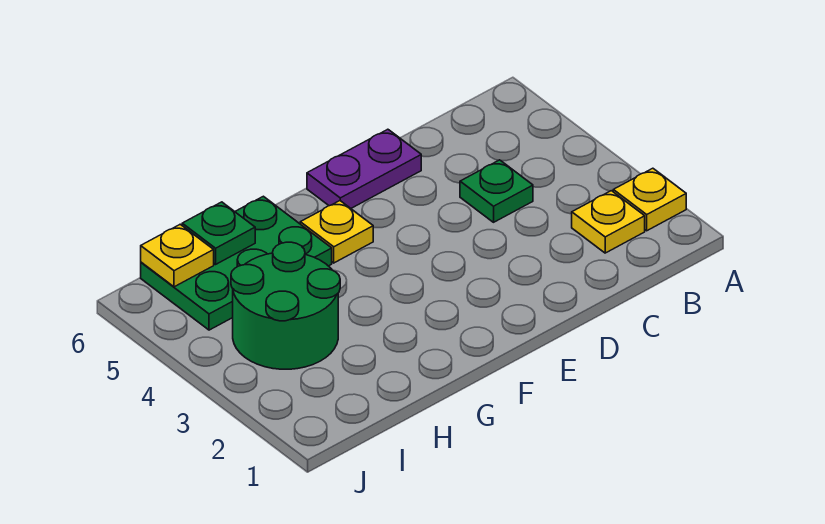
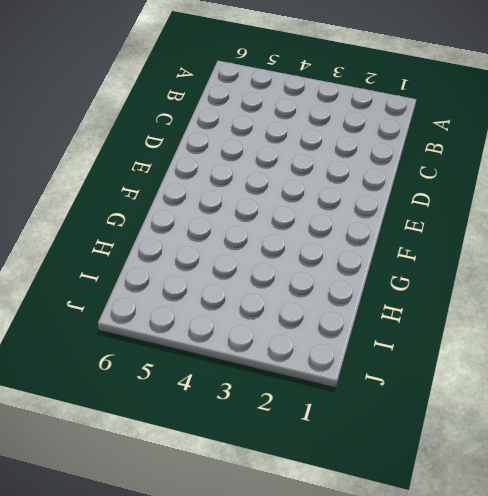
none -> yellow 1x1 plate [613,168,686,231]
none -> yellow 1x1 plate [572,191,645,253]

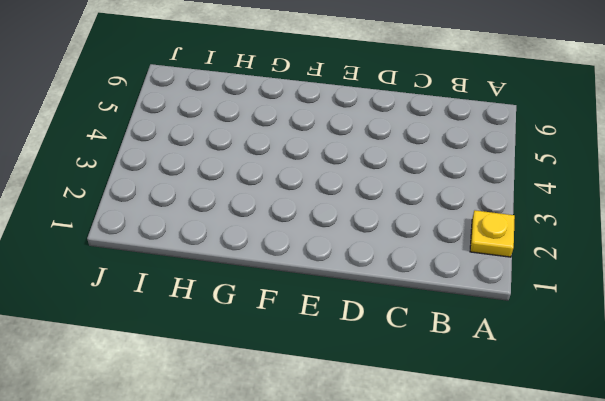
none -> yellow 1x1 plate [572,191,645,253]
none -> green 1x1 plate [460,160,533,222]

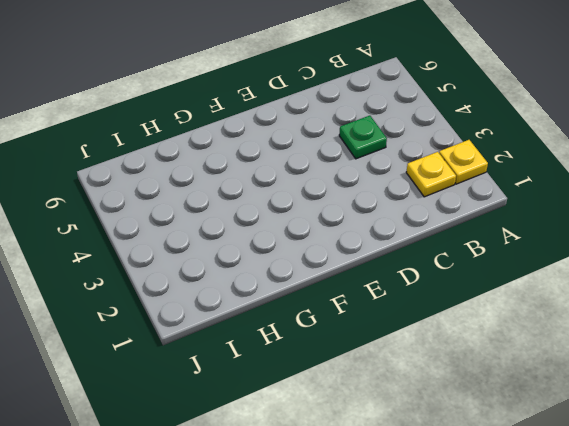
none -> purple 1x2 plate [307,129,421,208]
none -> yellow 1x1 plate [300,201,373,263]

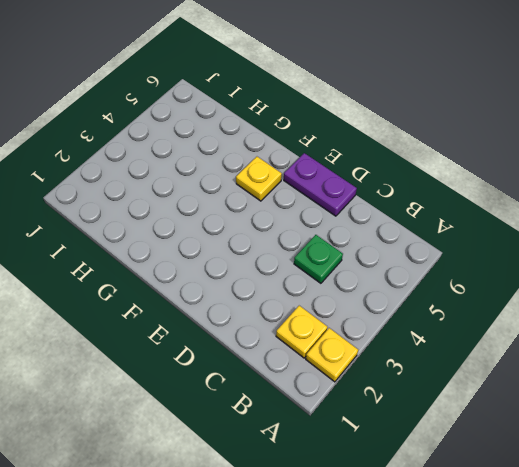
none -> green 2x3 plate [141,196,332,330]
none -> green 2x2 round brick [231,242,340,369]

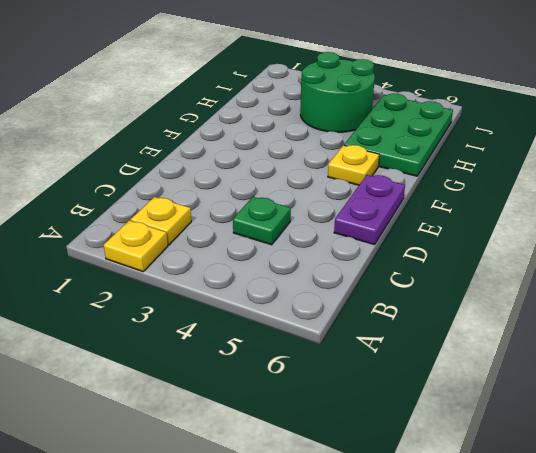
none -> green 1x1 plate [182,202,255,264]
none -> yellow 1x1 plate [141,224,214,287]

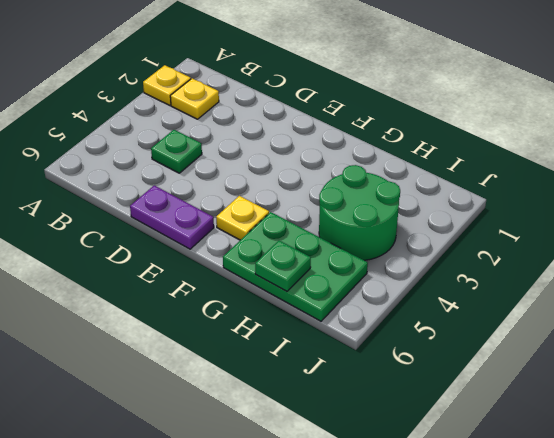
none -> yellow 1x1 plate [141,224,214,287]

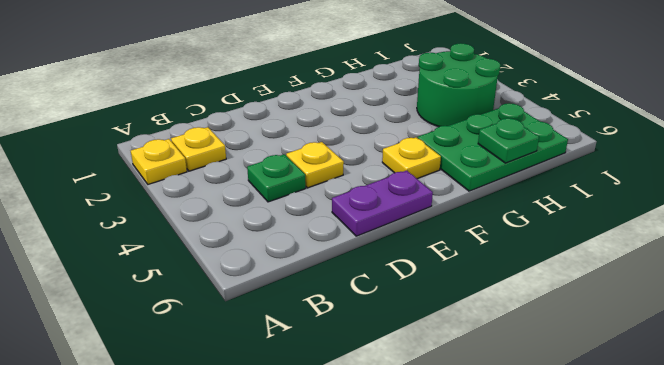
yellow 1x1 plate [286,142,344,188] -> yellow 1x1 plate moved to [141,224,214,287]

